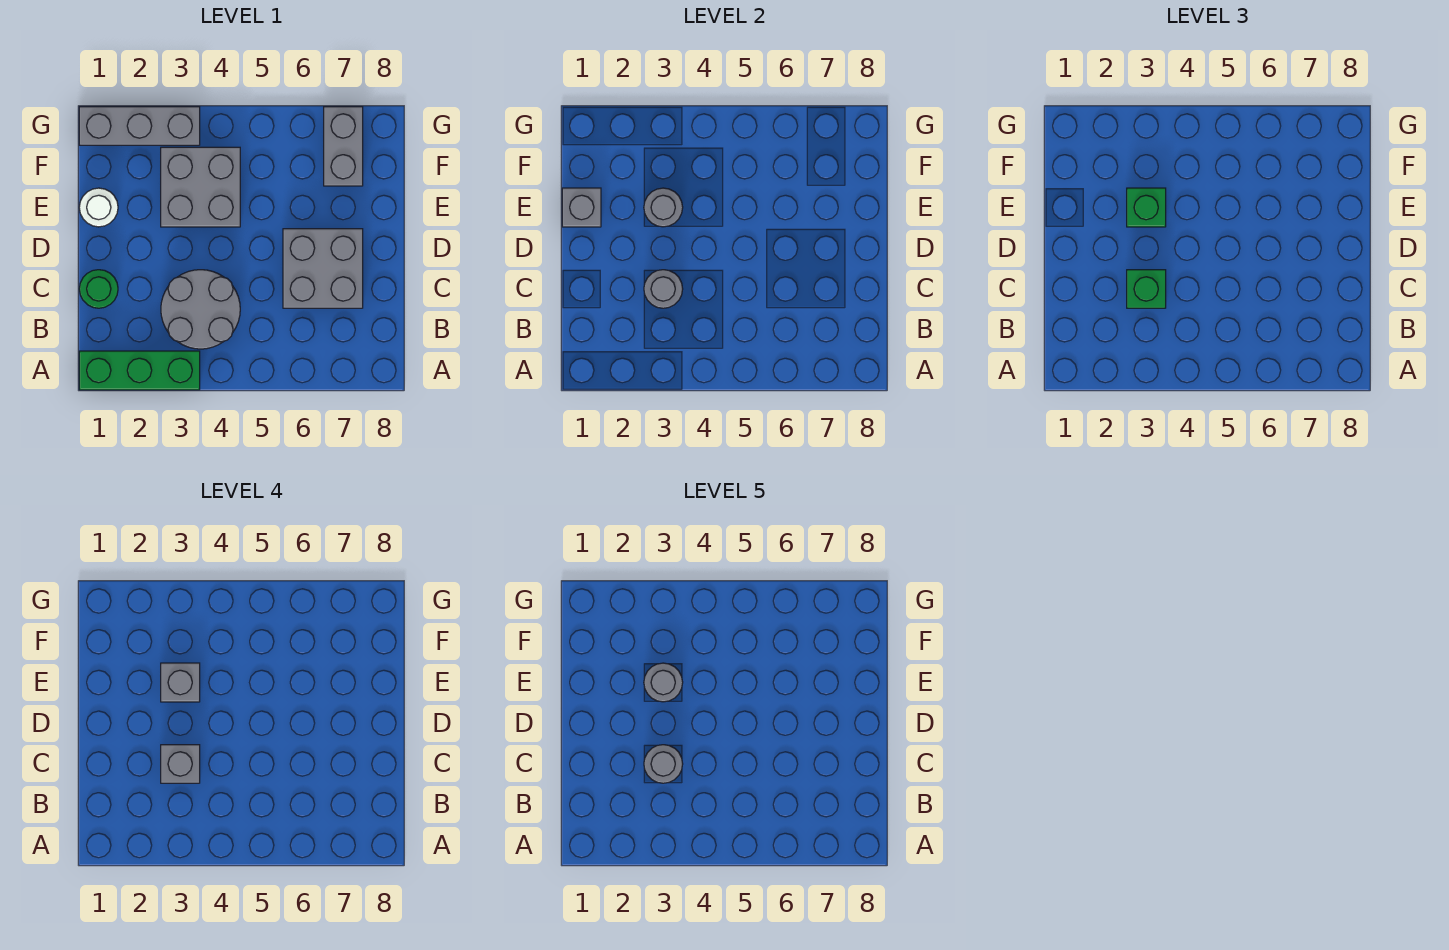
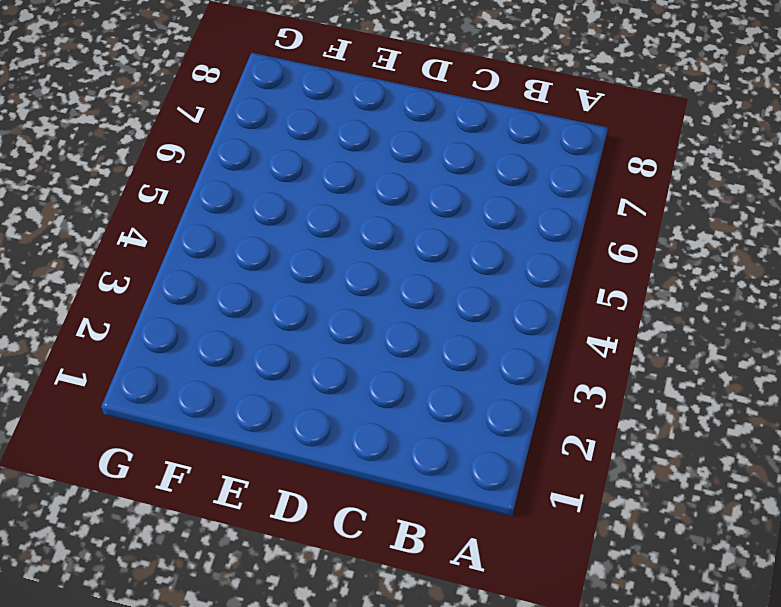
none -> green 1x3 brick [79,351,200,390]
none -> grey 2x2 round brick [161,270,240,349]
none -> green 1x1 round brick [79,270,118,308]

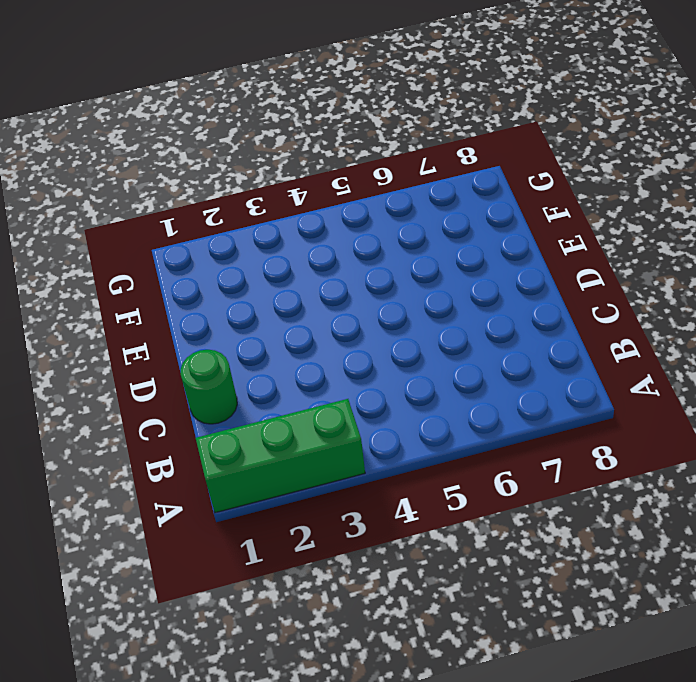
none -> grey 2x2 round brick [161,270,240,349]
none -> grey 2x2 brick [283,229,363,308]
none -> white 1x1 round brick [79,188,118,227]

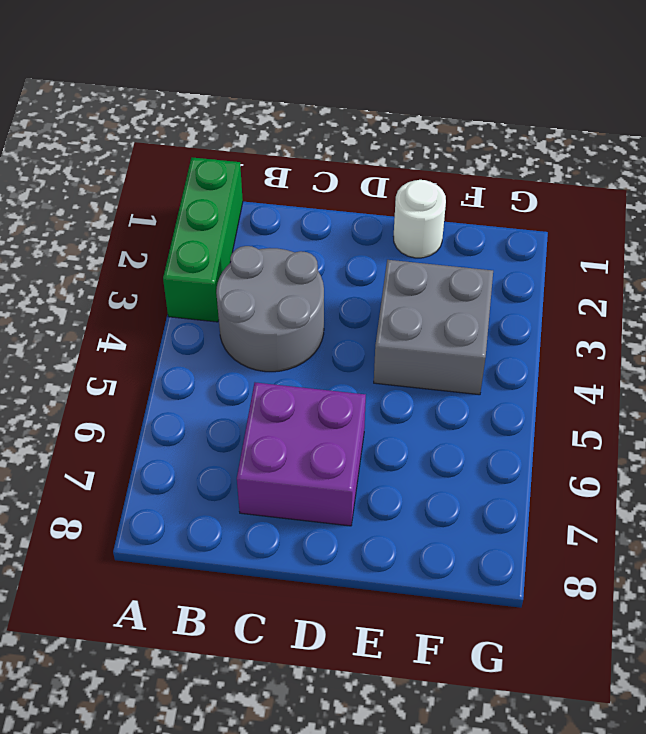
purple 2x2 brick [237,383,366,526] -> grey 2x2 brick [283,229,363,308]
none -> green 1x1 round brick [79,270,118,308]
none -> grey 1x2 brick [324,107,363,186]
none -> grey 1x3 brick [79,107,200,145]

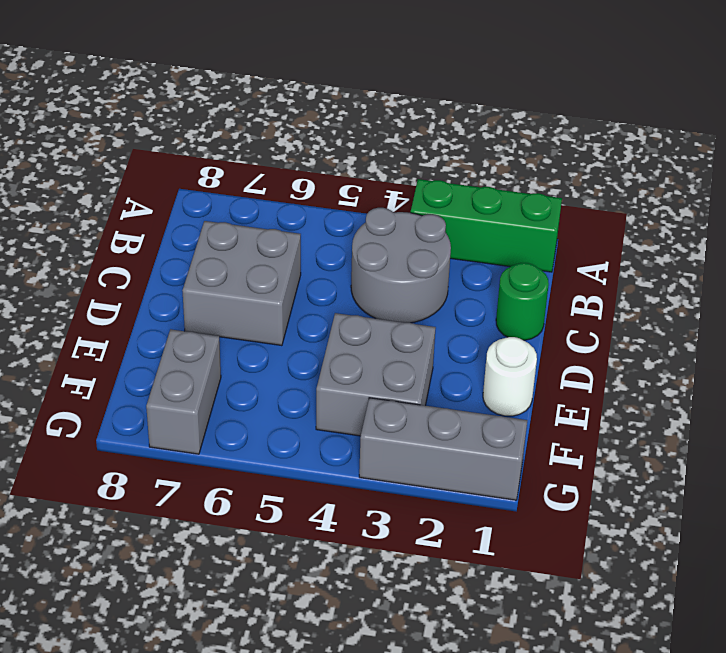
none -> grey 1x1 round brick [644,270,683,308]
none -> grey 1x1 brick [562,188,601,227]
none -> grey 1x1 round brick [644,188,683,227]

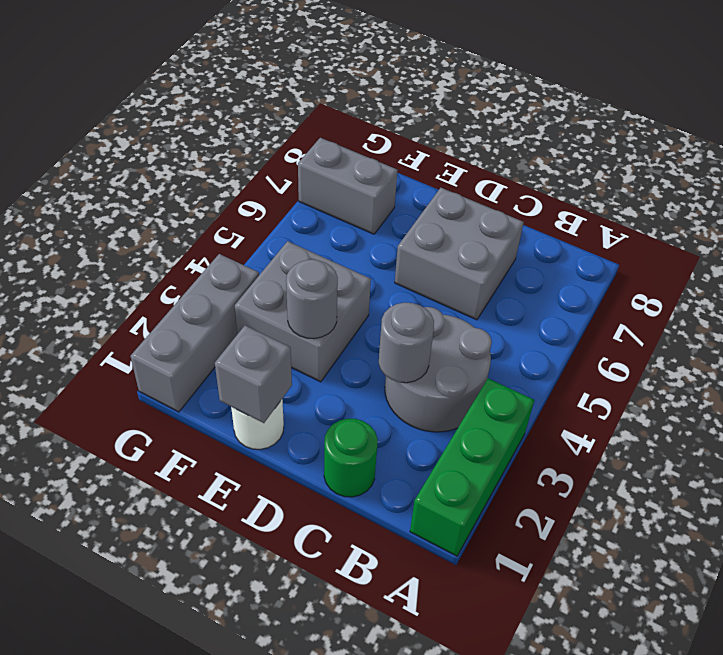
none -> green 1x1 brick [1127,270,1166,308]
none -> green 1x1 brick [1127,188,1166,227]
none -> grey 1x1 brick [161,745,200,783]

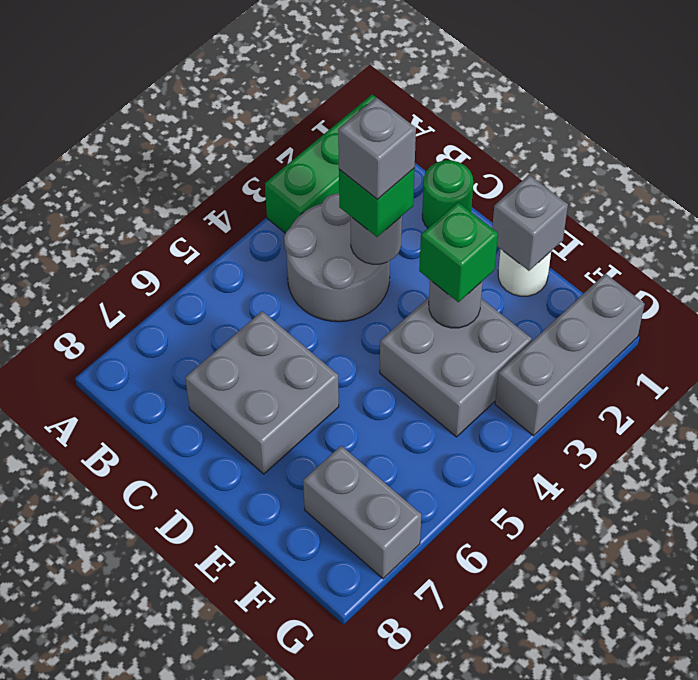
none -> grey 1x1 brick [161,663,200,702]
none -> grey 1x1 round brick [644,745,683,783]
none -> grey 1x1 round brick [644,663,683,702]

